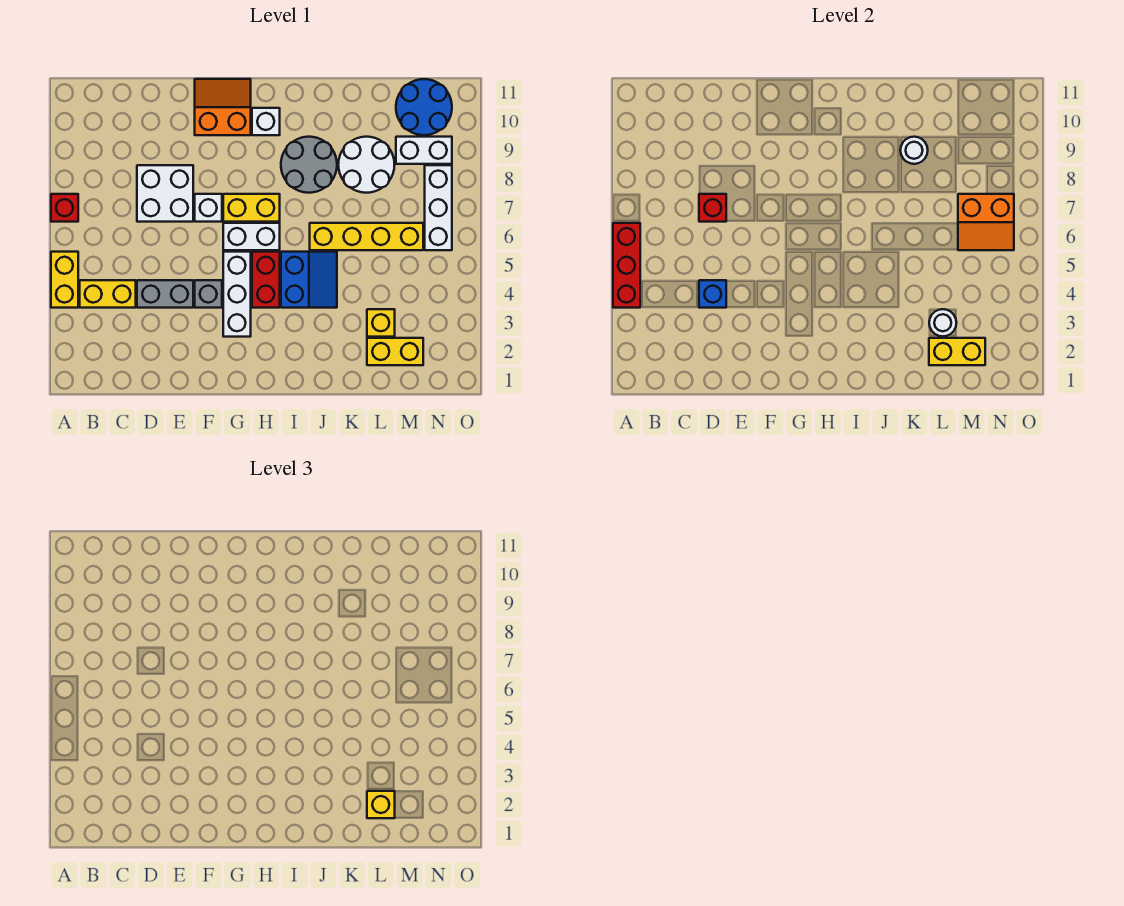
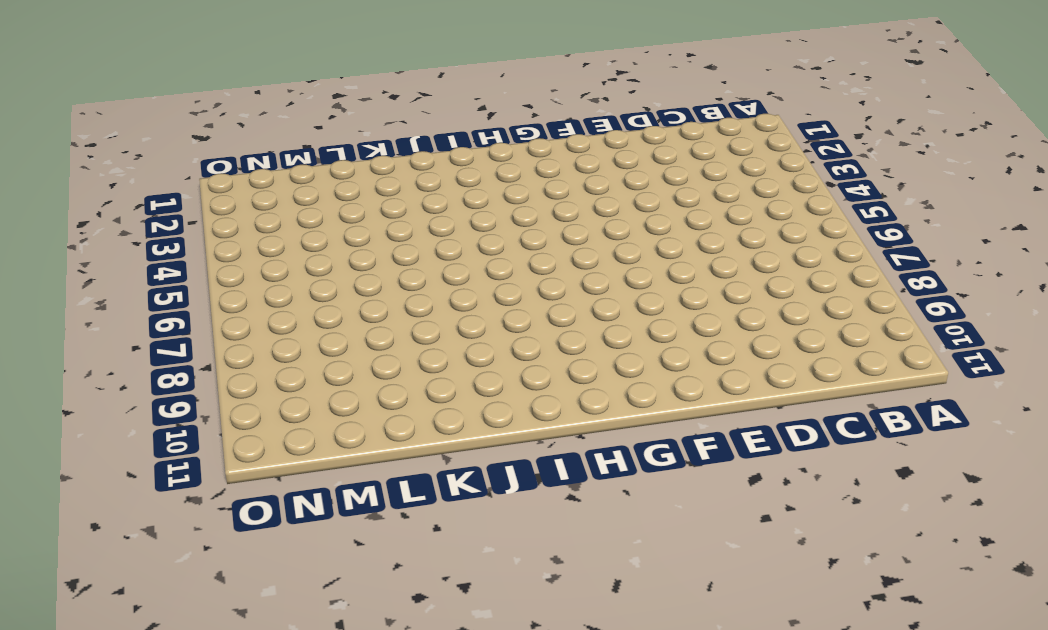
none -> yellow 1x2 brick [51,252,78,308]
none -> red 1x1 brick [51,194,78,222]
none -> yellow 1x2 brick [80,280,136,308]
none -> grey 1x2 brick [137,280,193,308]

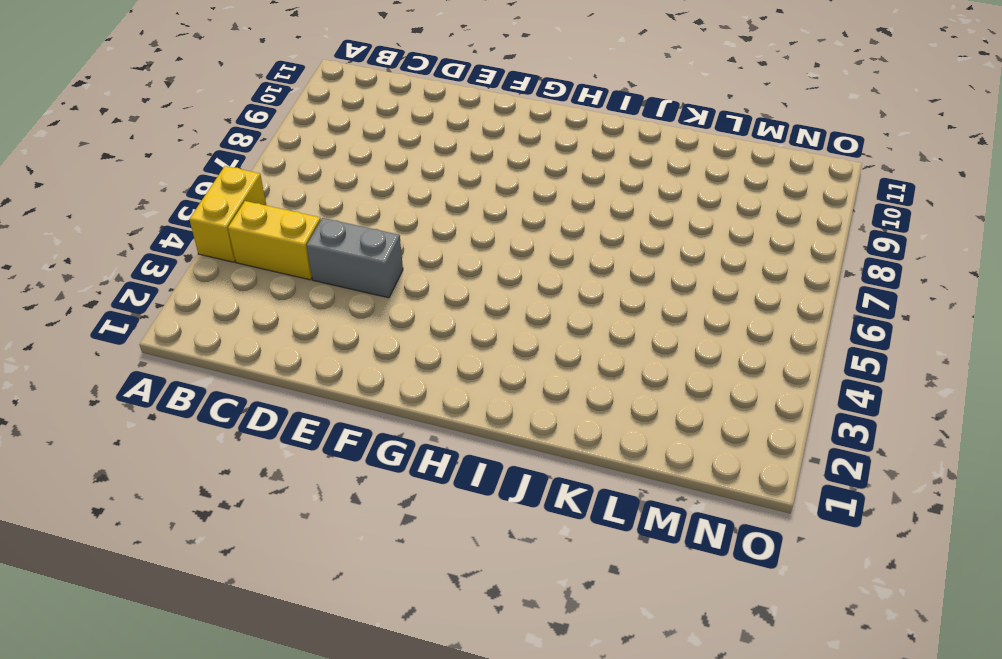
none -> red 1x1 brick [51,194,78,222]
none -> white 2x2 brick [137,165,193,222]
none -> grey 1x1 brick [195,280,222,308]
none -> white 1x1 brick [195,194,222,222]

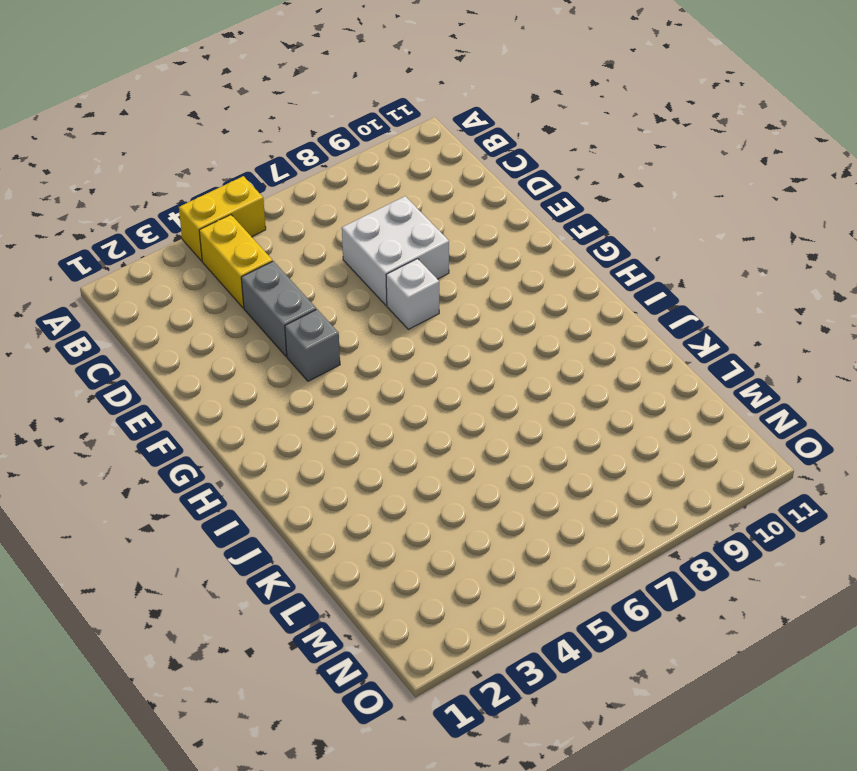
none -> red 1x1 brick [51,194,78,222]
none -> orange 2x2 slope [195,79,251,135]
none -> white 1x3 brick [223,252,251,337]
none -> white 1x2 brick [223,223,280,250]

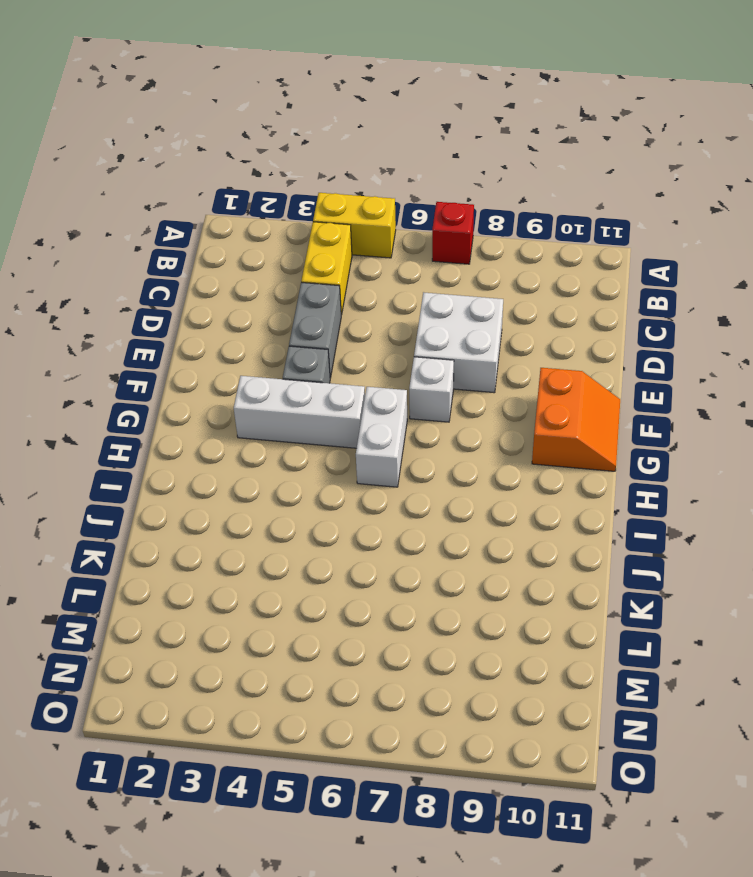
none -> yellow 1x2 brick [223,194,280,222]
none -> red 1x2 brick [252,252,280,308]
none -> white 1x1 brick [252,108,280,135]
none -> blue 2x2 slope [281,252,337,308]

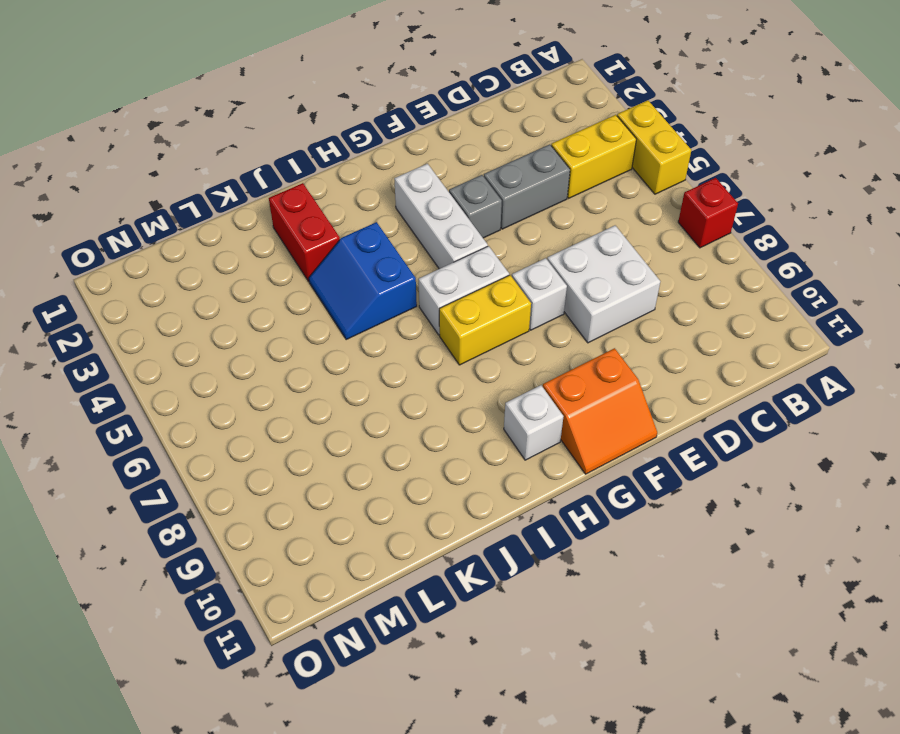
red 1x2 brick [269,183,340,281] -> red 1x2 brick moved to [252,252,280,308]
none -> grey 2x2 round brick [281,137,337,193]
none -> yellow 1x4 brick [310,223,423,250]
none -> white 2x2 round brick [338,137,395,193]
none -> yellow 1x2 brick [367,338,423,365]

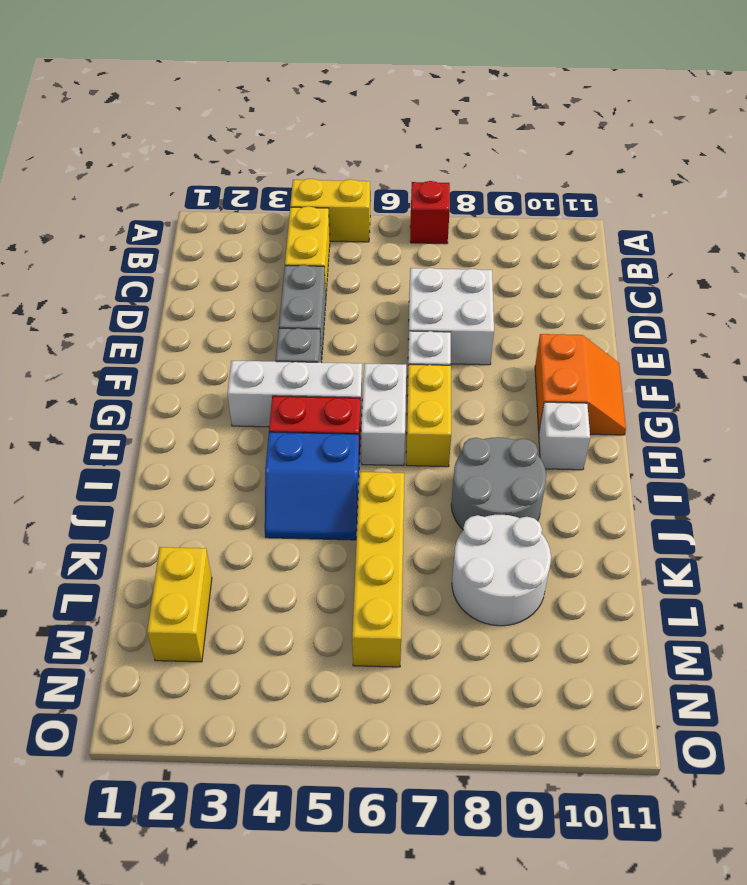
none -> yellow 1x1 brick [367,309,395,337]
none -> white 1x2 brick [396,137,452,164]
none -> blue 2x2 round brick [396,79,452,135]
none -> white 1x3 brick [425,165,452,250]

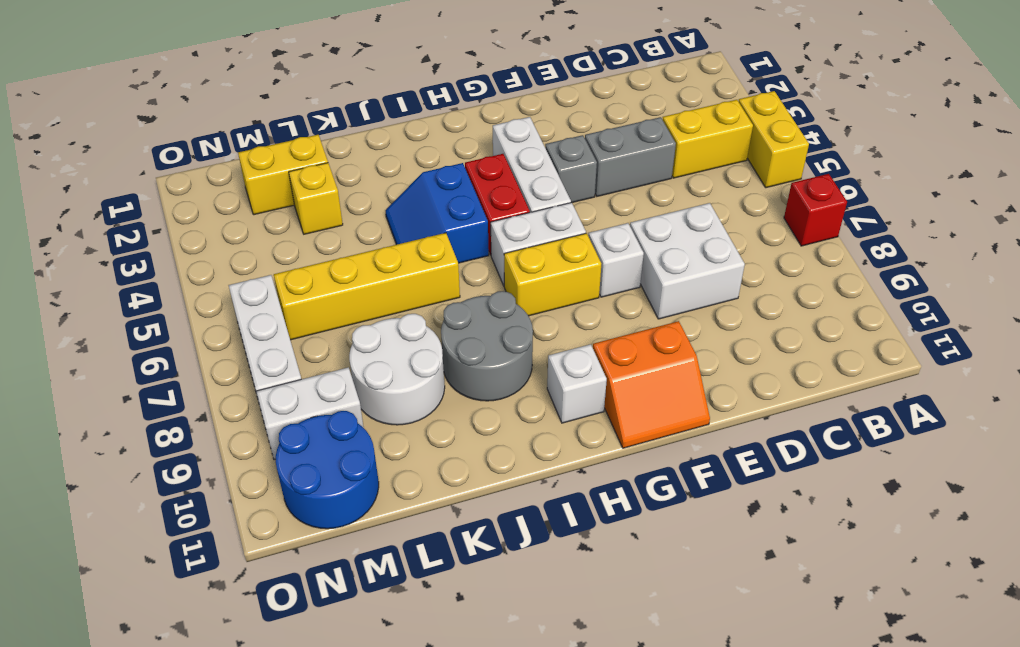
none -> red 1x3 brick [613,223,640,308]
none -> blue 1x1 brick [699,280,726,308]
none -> red 1x1 brick [699,194,726,222]
none -> white 1x1 round brick [900,137,928,164]

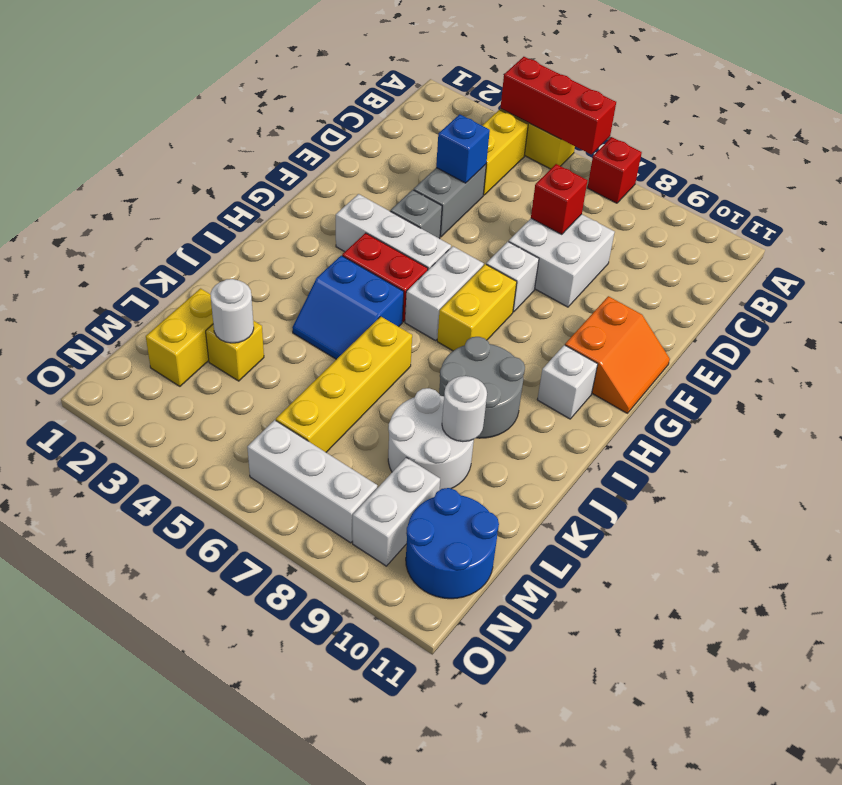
none -> yellow 1x2 brick [929,338,985,365]
none -> orange 2x2 slope [958,194,1014,250]
none -> yellow 1x1 brick [367,791,395,818]

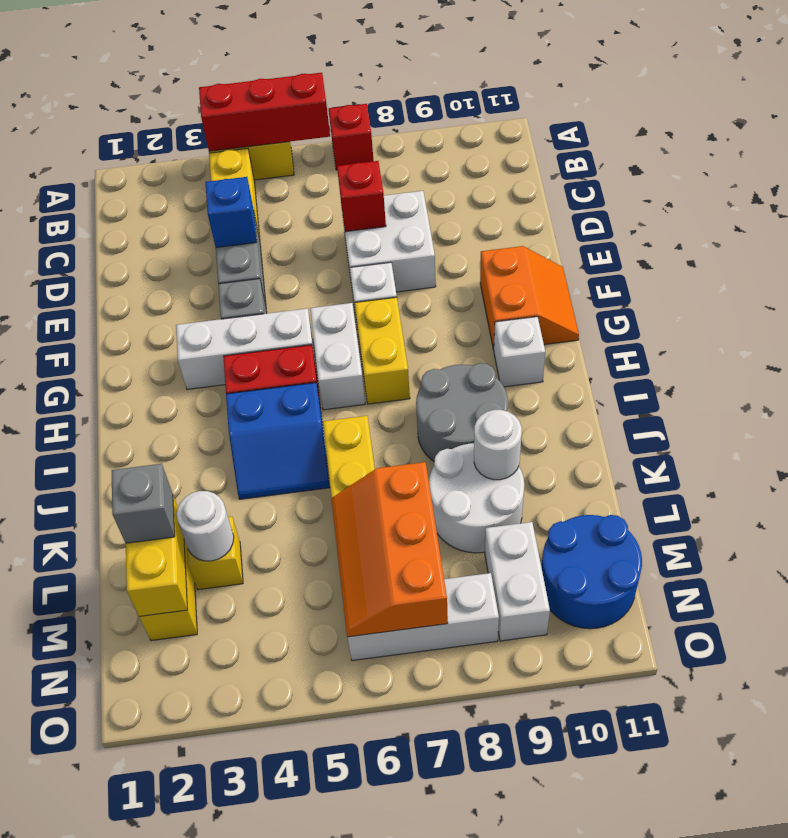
grey 1x1 brick [112,464,175,543] -> yellow 1x1 brick [367,791,395,818]
orange 2x3 slope [331,462,448,637] -> orange 2x2 slope [958,194,1014,250]

